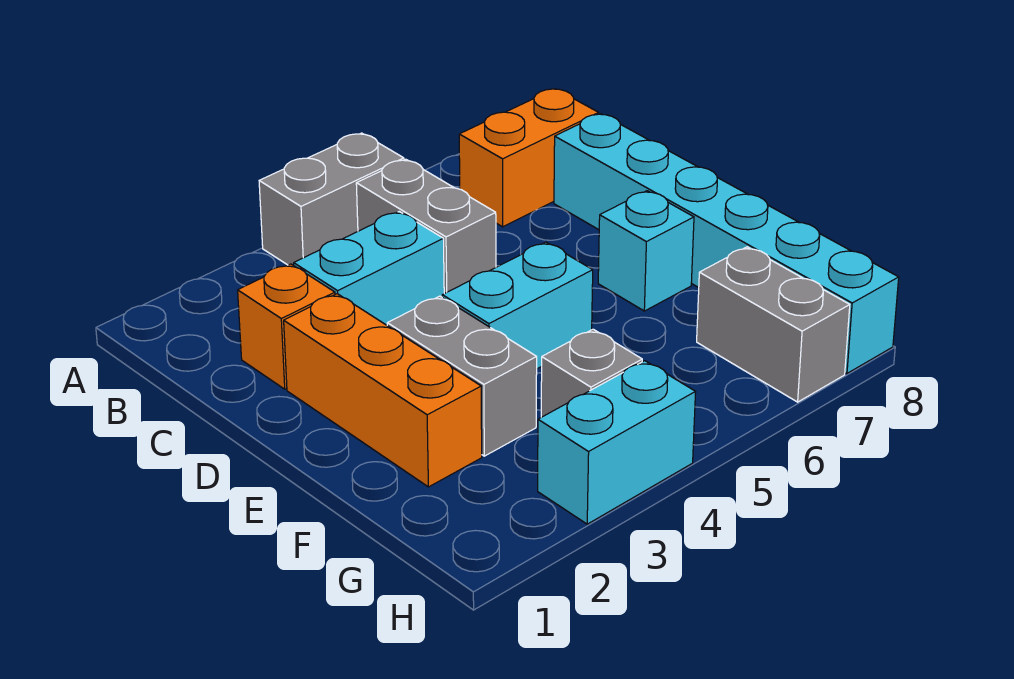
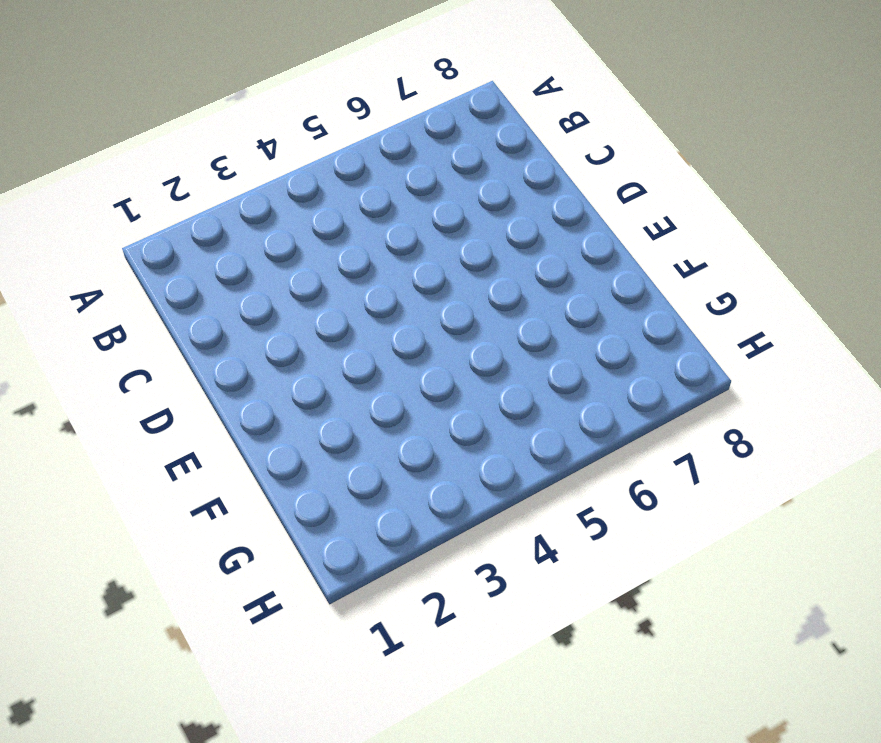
none -> grey 1x2 brick [259,133,404,265]
none -> grey 1x2 brick [356,159,496,293]
none -> orange 1x2 brick [459,89,599,227]

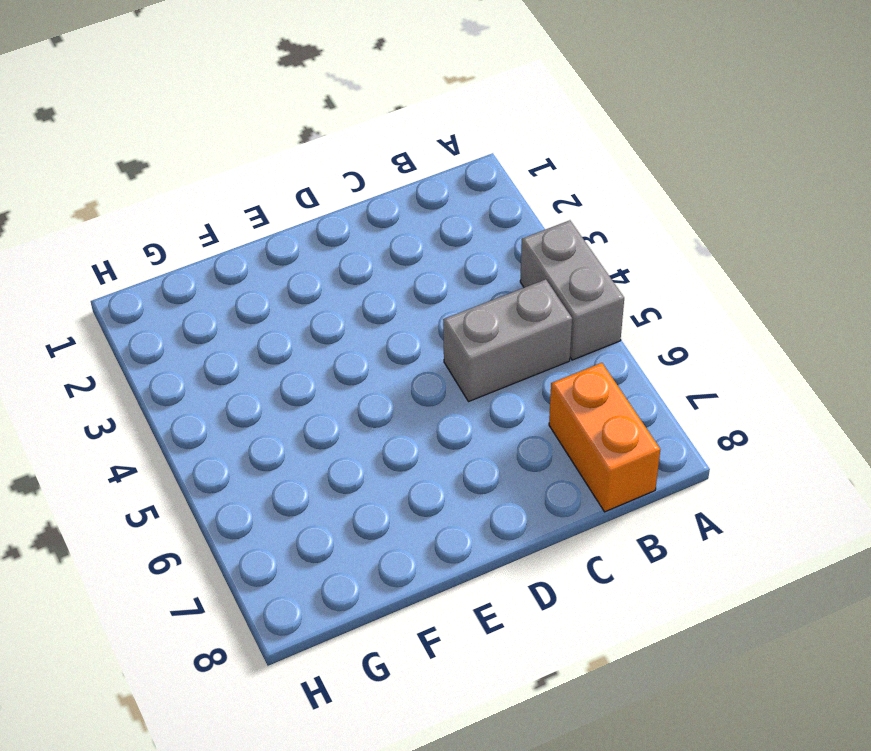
none -> orange 1x1 brick [238,264,335,389]
none -> cyan 1x2 brick [294,212,444,325]
none -> cyan 1x6 brick [554,114,899,373]

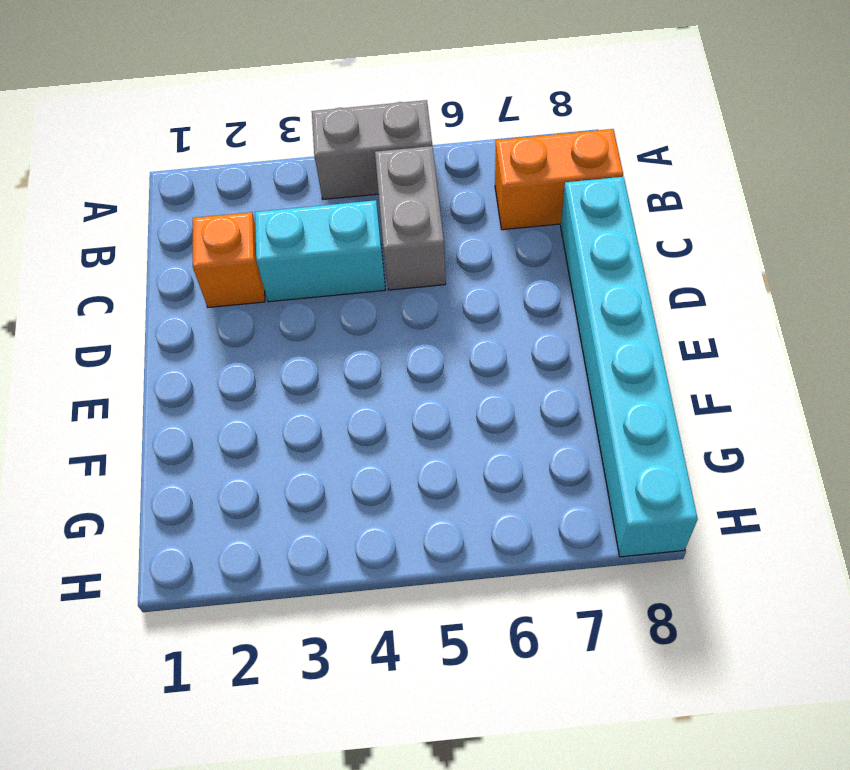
none -> orange 1x3 brick [284,294,482,487]
none -> grey 1x2 brick [387,296,537,456]
none -> cyan 1x2 brick [442,242,593,369]

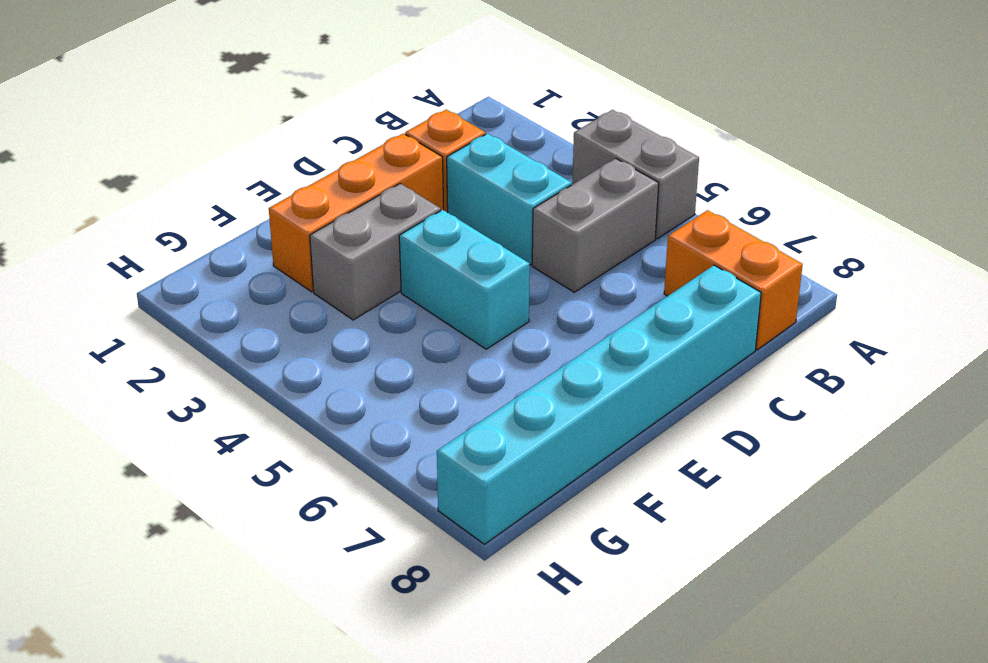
none -> cyan 1x1 brick [598,191,694,311]
none -> grey 1x1 brick [541,329,642,417]
none -> grey 1x2 brick [697,247,850,402]

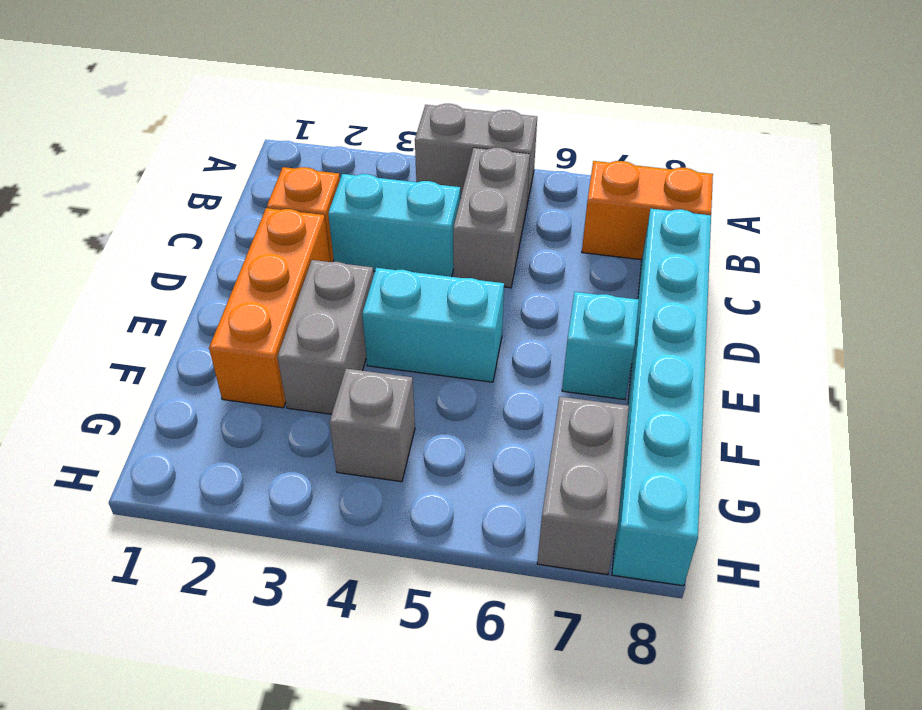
none -> cyan 1x2 brick [538,361,696,524]

